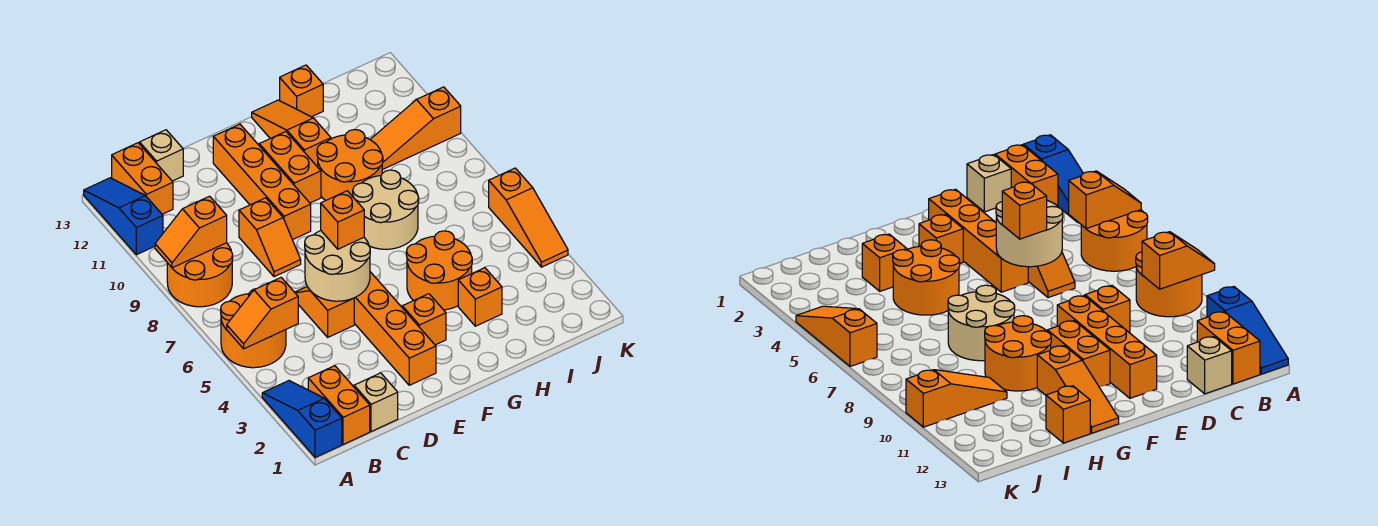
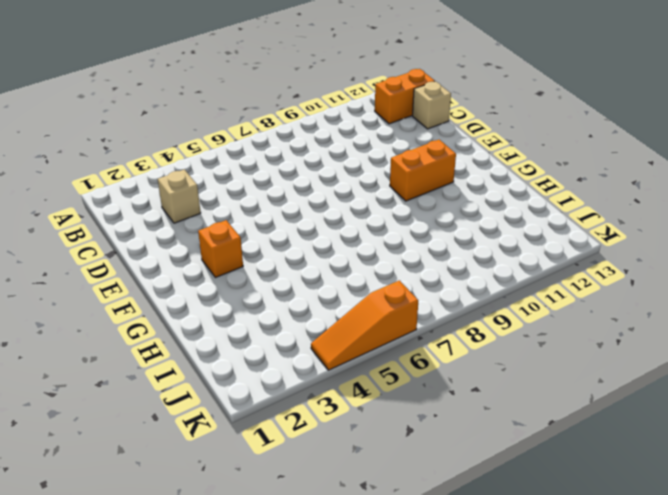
tan 1x1 brick [158,169,201,223] -> tan 1x1 brick moved to [354,373,398,432]
none -> blue 1x3 slope [262,381,342,457]
none -> orange 2x2 round brick [221,289,286,368]
none -> orange 2x2 round brick [167,243,233,307]

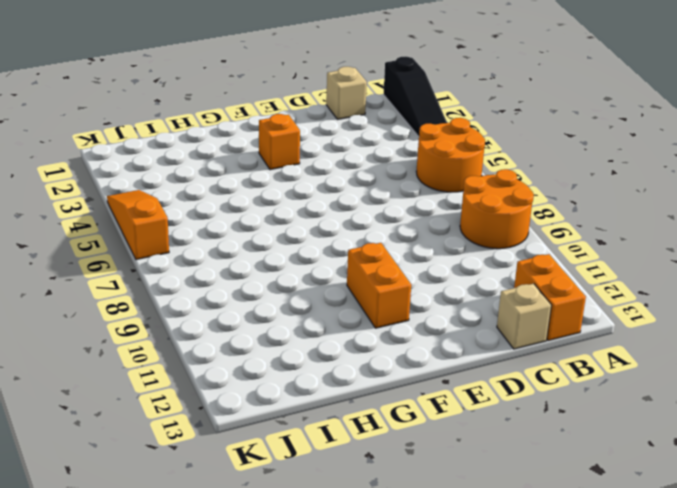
black 1x3 slope [383,57,447,137] -> blue 1x3 slope [262,381,342,457]
none -> blue 1x3 slope [84,178,163,255]
none -> orange 1x2 brick [308,366,370,445]
none -> orange 1x2 slope [295,287,354,337]

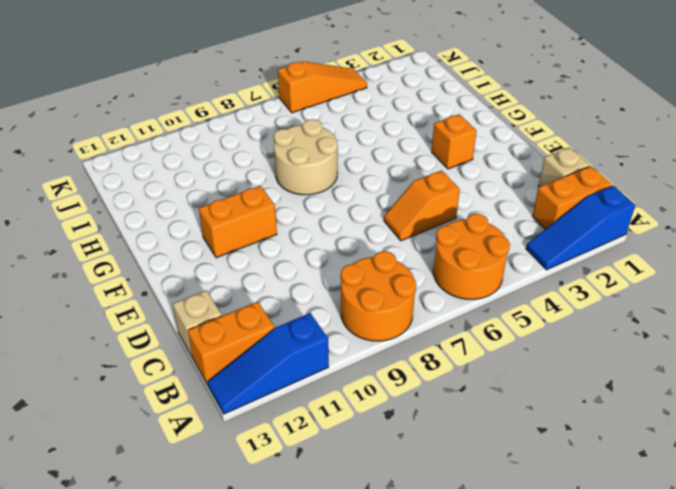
none -> orange 1x2 slope [239,198,301,277]
none -> orange 1x4 brick [354,272,436,385]
none -> orange 1x4 brick [213,124,311,240]

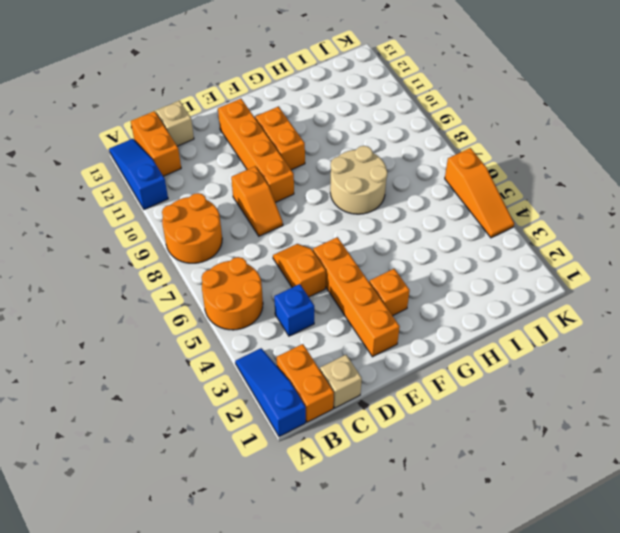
blue 1x1 brick [274,284,314,336] -> none
none -> orange 2x2 round brick [406,231,472,310]
none -> orange 2x2 round brick [317,130,383,201]
none -> orange 1x3 slope [252,100,331,167]

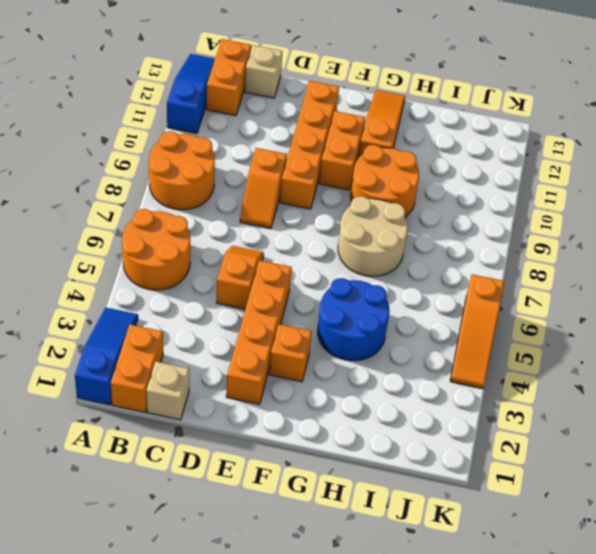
blue 2x2 round brick [318,278,389,361] -> orange 2x2 round brick [406,231,472,310]
none -> orange 1x1 brick [458,268,502,326]
none -> orange 1x1 brick [280,65,323,117]
none -> orange 1x3 slope [370,87,461,170]

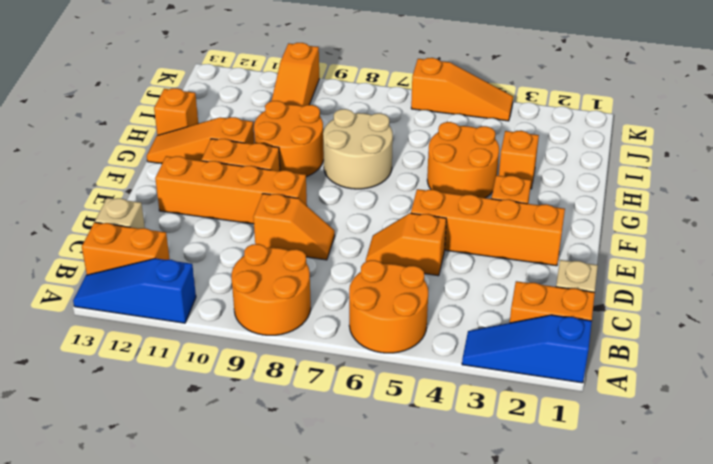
none -> orange 1x2 slope [227,278,298,349]
none -> orange 1x2 slope [155,196,227,268]
none -> tan 2x2 round brick [305,231,370,301]

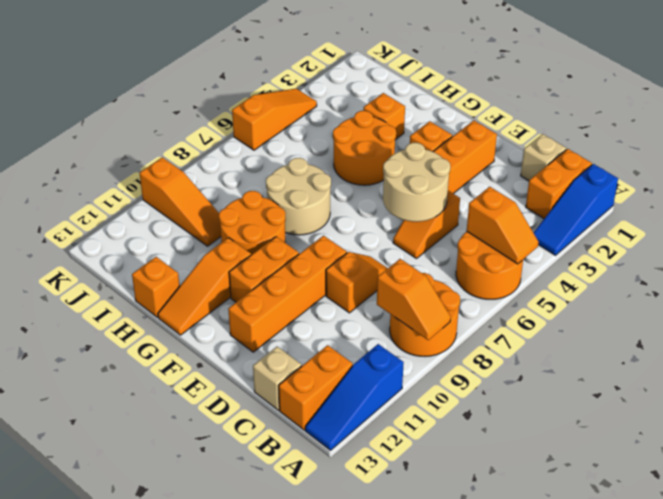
none -> orange 1x1 brick [321,191,364,249]

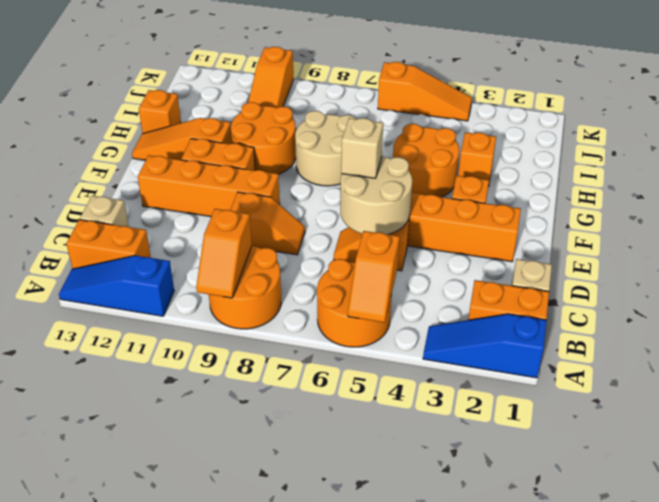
tan 1x1 brick [341,118,383,178] -> orange 1x1 brick [321,191,364,249]

